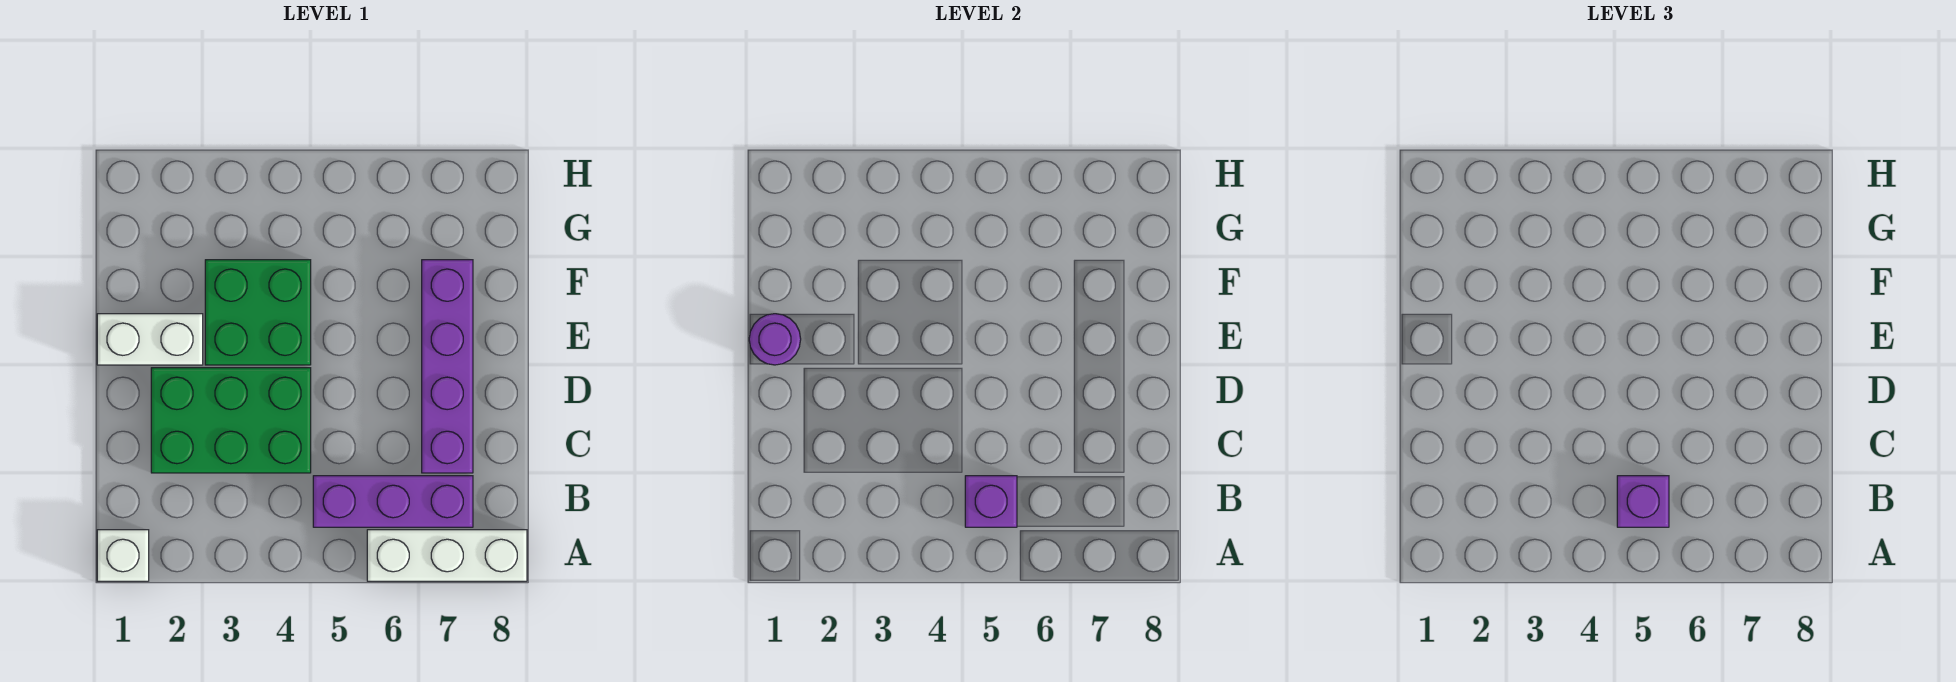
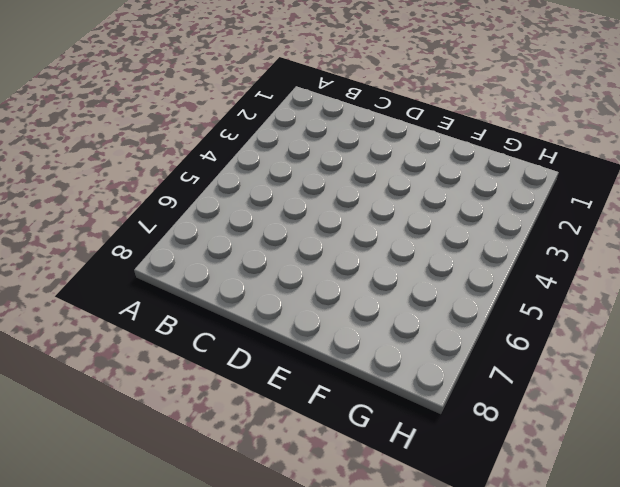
none -> white 1x1 brick [97,530,149,581]
none -> white 1x3 brick [367,530,527,581]

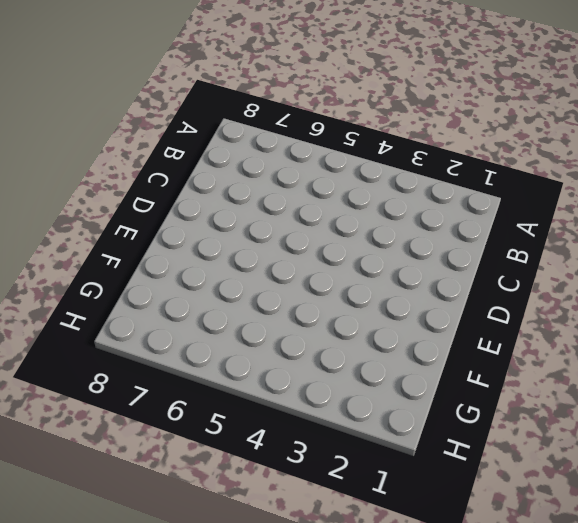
none -> white 1x1 brick [97,530,149,581]
none -> white 1x3 brick [367,530,527,581]

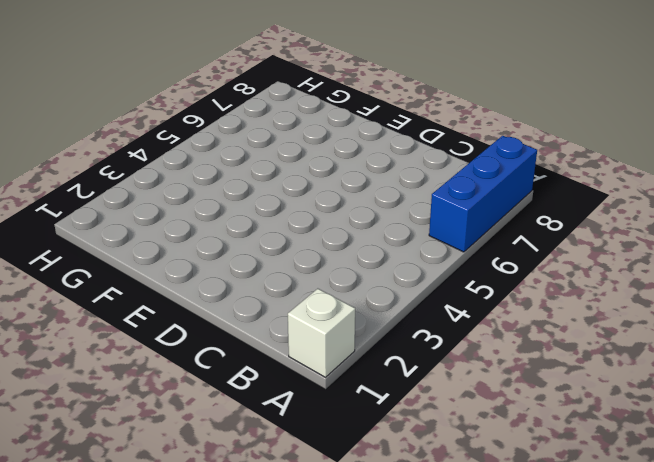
blue 1x3 brick [429,136,537,252] -> white 1x3 brick [367,530,527,581]
none -> purple 1x3 brick [313,476,473,527]
none -> green 2x3 brick [151,368,311,473]

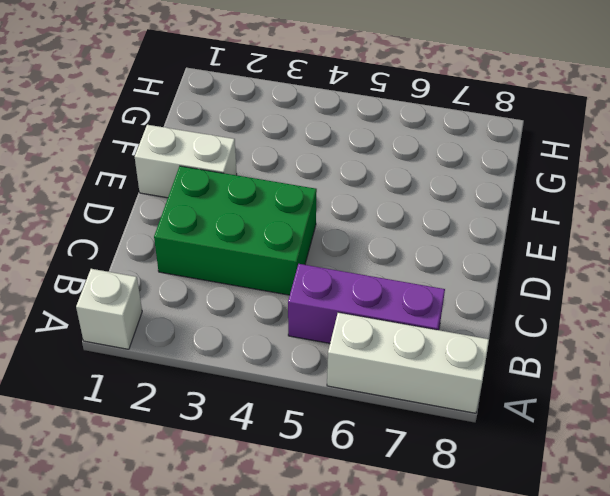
none -> purple 1x4 brick [422,260,473,473]
none -> green 2x2 brick [205,260,311,365]

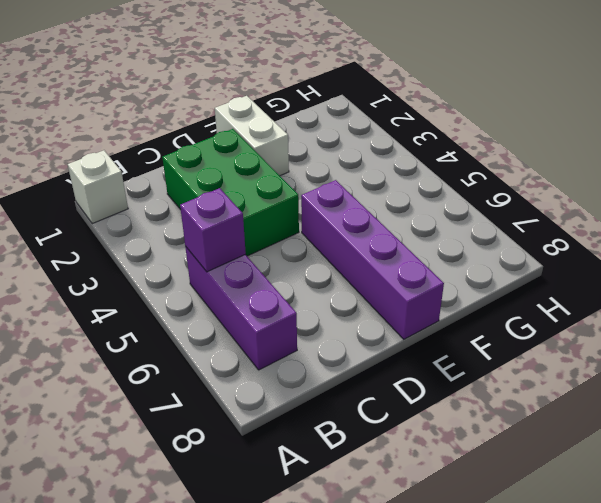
purple 1x4 brick [301,180,444,339] -> purple 1x4 brick turned to [422,260,473,473]
none -> white 1x3 brick [367,530,527,581]
none -> green 2x2 brick [205,260,311,365]

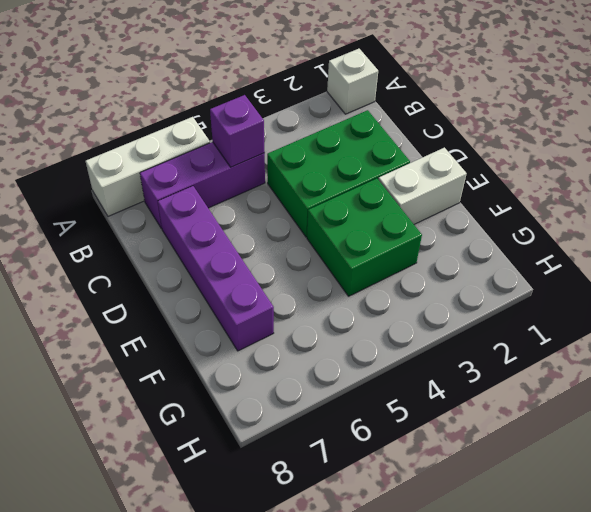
none -> purple 1x1 round brick [749,314,801,365]
none -> purple 1x1 brick [1617,476,1669,527]

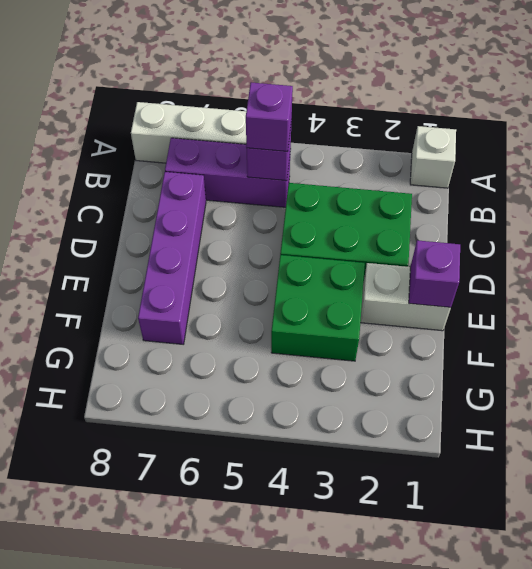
purple 1x1 brick [409,240,460,307] -> purple 1x1 round brick [749,314,801,365]

